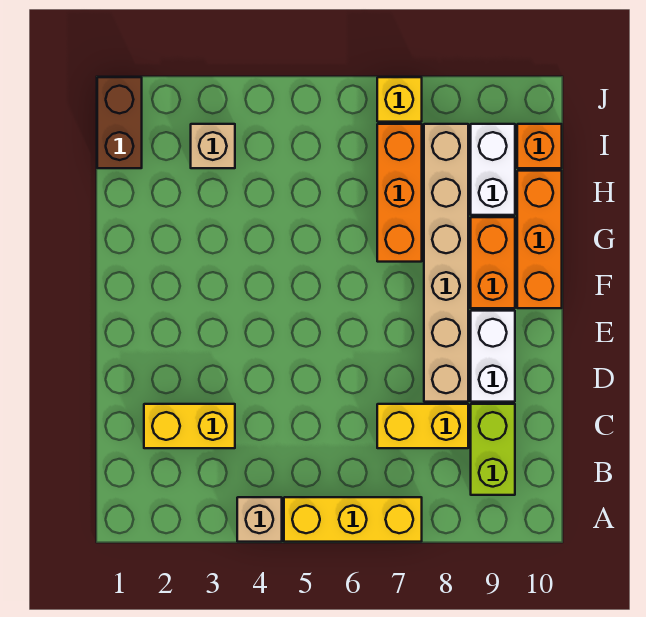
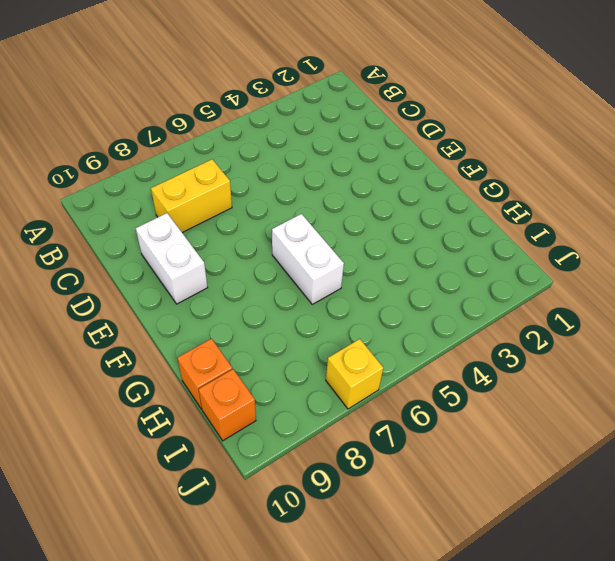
white 1x2 brick [272,214,344,304] -> white 1x2 brick moved to [471,124,515,215]
orange 1x1 brick [177,339,232,409] -> orange 1x3 brick [517,171,562,308]
none -> tan 1x1 brick [237,497,282,542]
none -> yellow 1x3 brick [284,497,422,542]
none -> lime 1x2 brick [471,404,515,495]

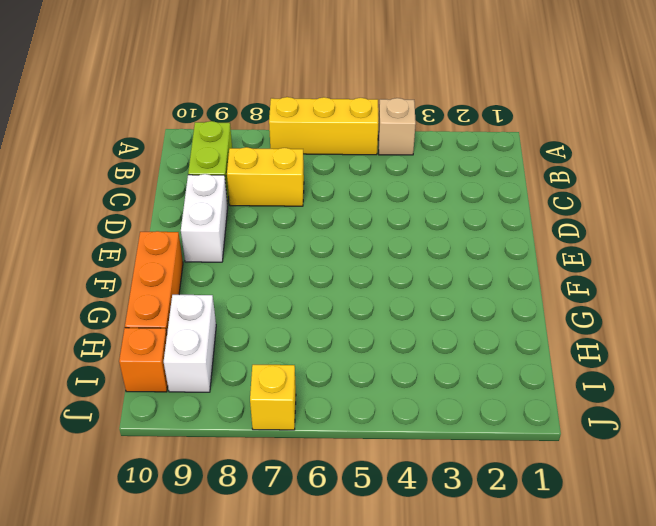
none -> yellow 1x2 brick [144,404,235,448]
none -> tan 1x6 brick [424,124,468,402]
none -> orange 1x2 brick [471,217,515,308]

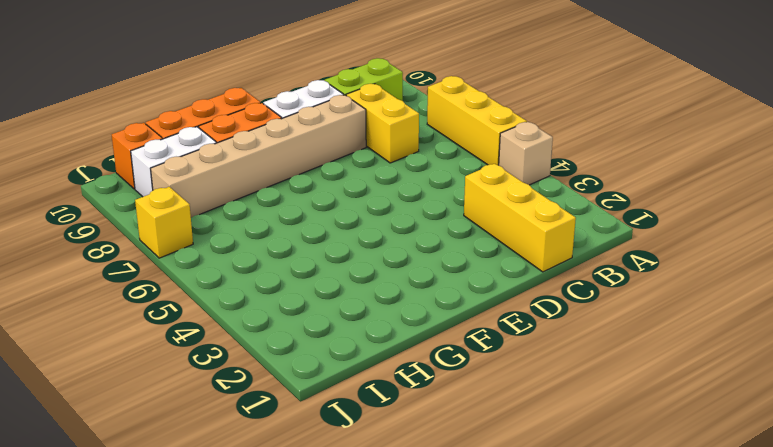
yellow 1x3 brick [464,164,576,272] -> yellow 1x2 brick [144,404,235,448]
none -> orange 1x3 brick [377,124,422,262]
none -> brown 1x2 brick [97,77,142,168]
none -> tan 1x1 brick [191,124,235,168]

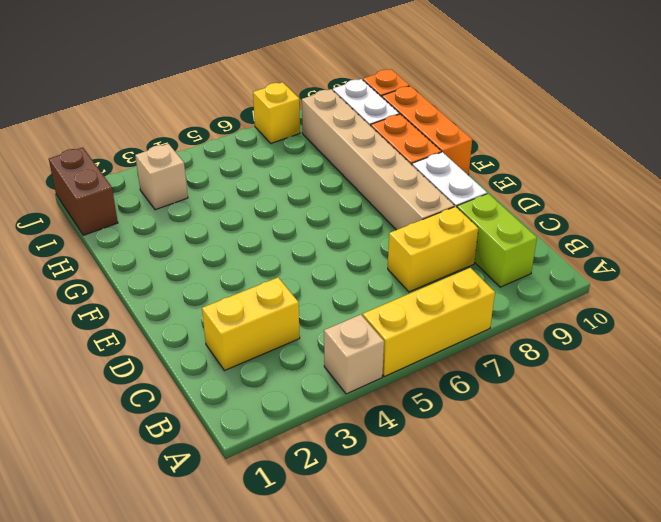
none -> orange 1x3 brick [377,124,422,262]

